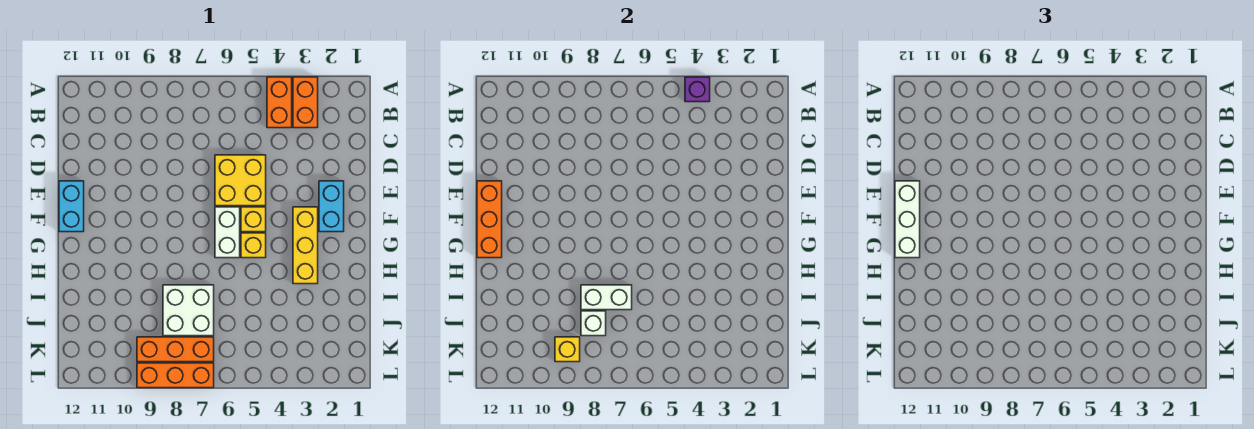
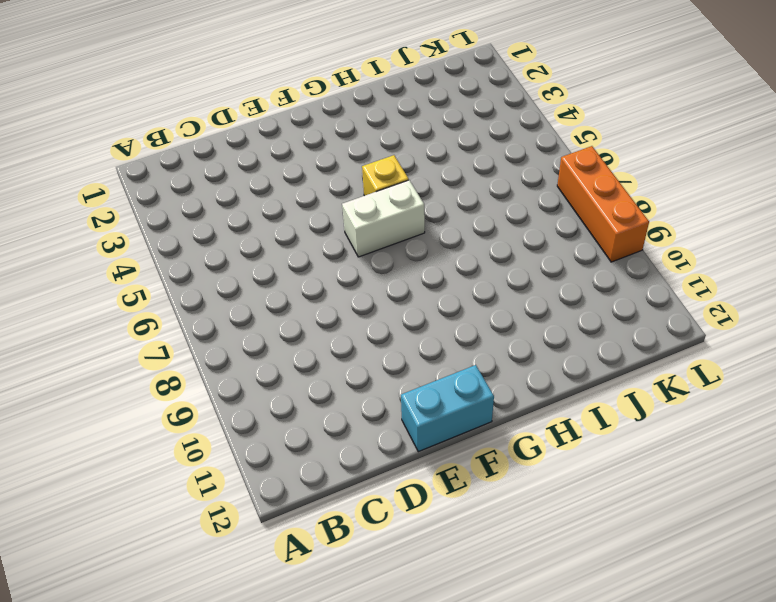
none -> orange 1x2 brick [293,77,318,128]
none -> orange 1x2 brick [267,77,292,128]
none -> yellow 2x2 brick [215,155,266,206]

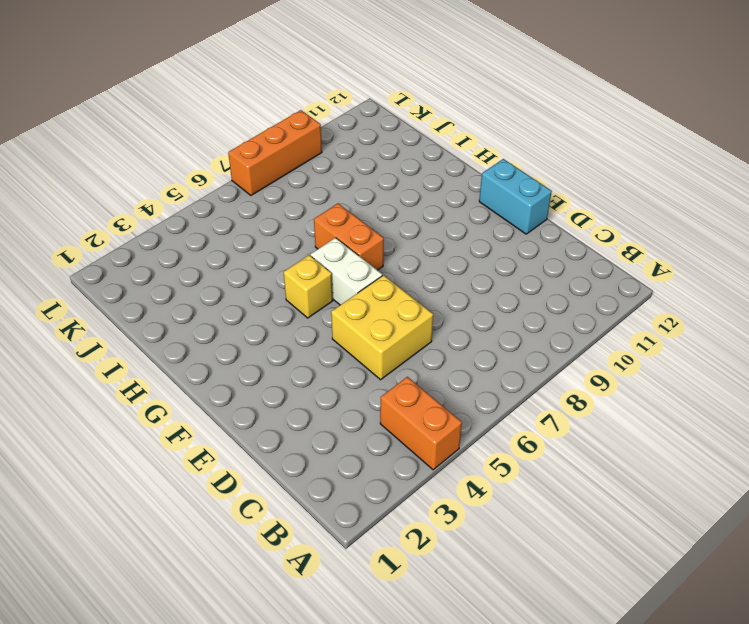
orange 1x2 brick [314,203,384,270] -> orange 1x2 brick moved to [293,77,318,128]
none -> cyan 1x2 brick [319,181,344,232]
none -> yellow 1x3 brick [293,207,318,284]
none -> yellow 1x1 brick [241,207,266,232]

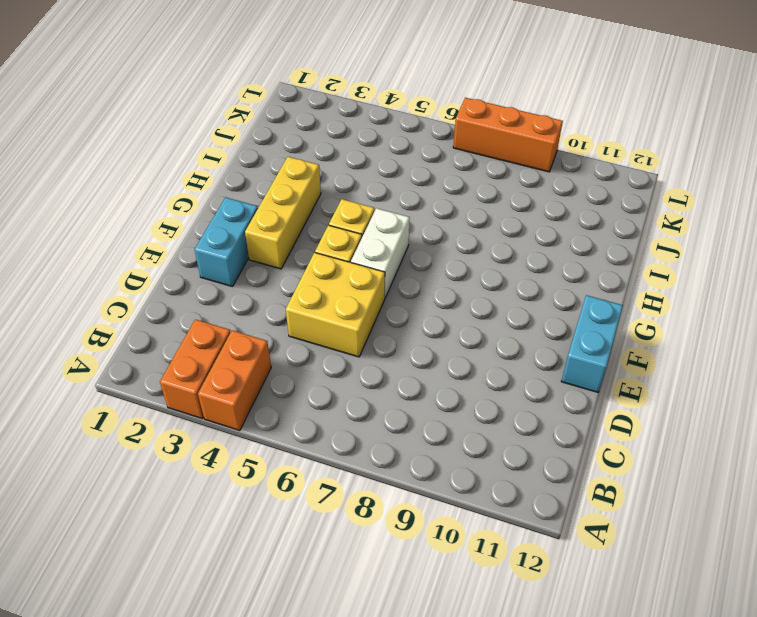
none -> white 2x2 brick [163,285,214,336]
none -> orange 1x3 brick [137,337,214,362]
none -> purple 1x1 brick [685,77,710,102]

